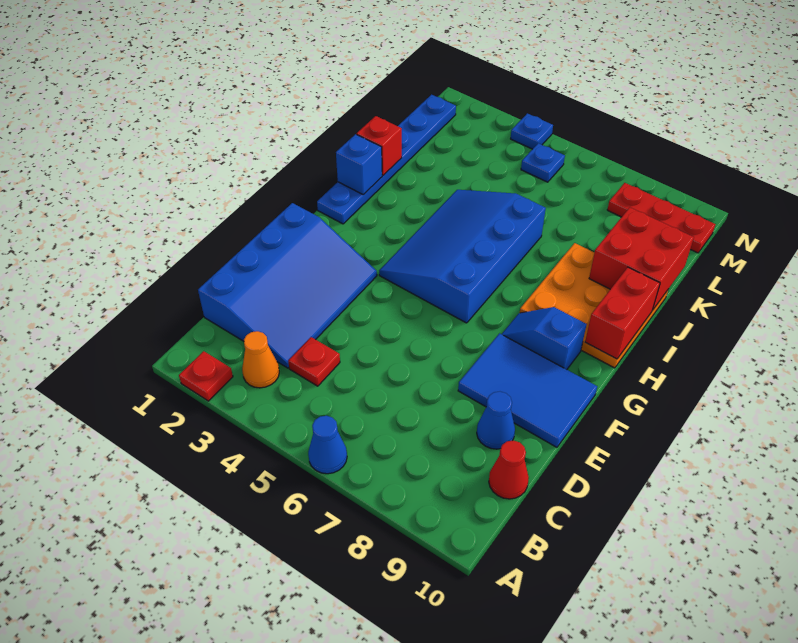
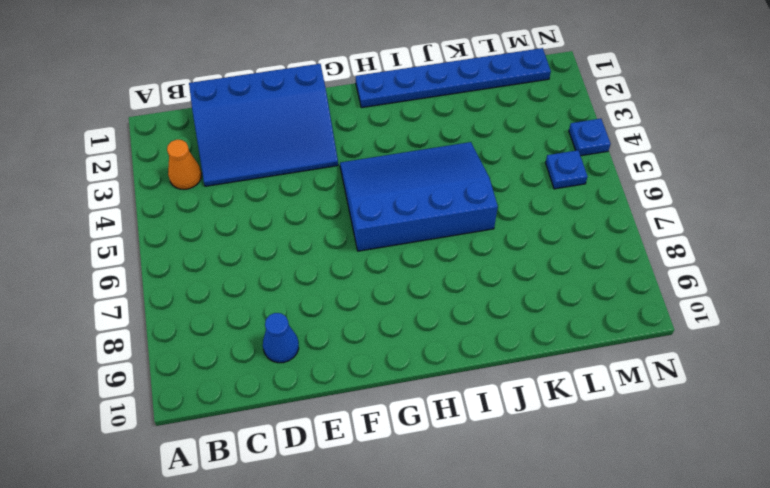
none -> red 1x1 plate [179,351,233,401]
none -> blue 1x1 cone [308,416,347,474]
none -> red 1x1 plate [288,337,340,386]

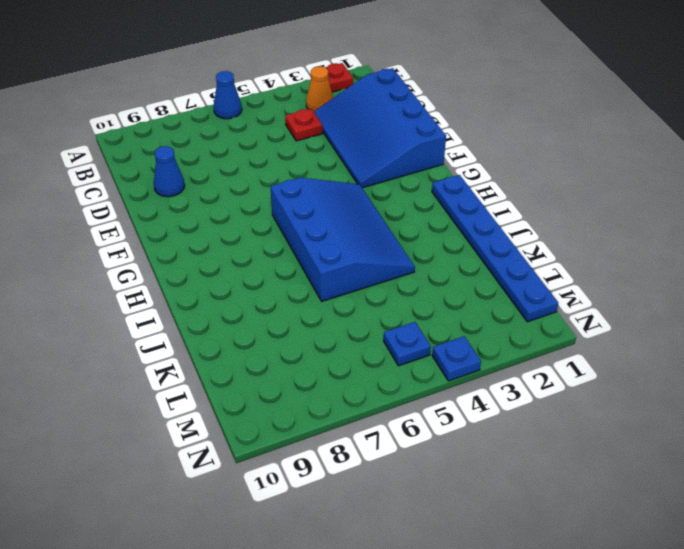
none -> red 1x1 cone [489,440,529,499]
none -> blue 2x3 tile [458,333,597,447]
none -> blue 1x2 slope [502,307,587,370]

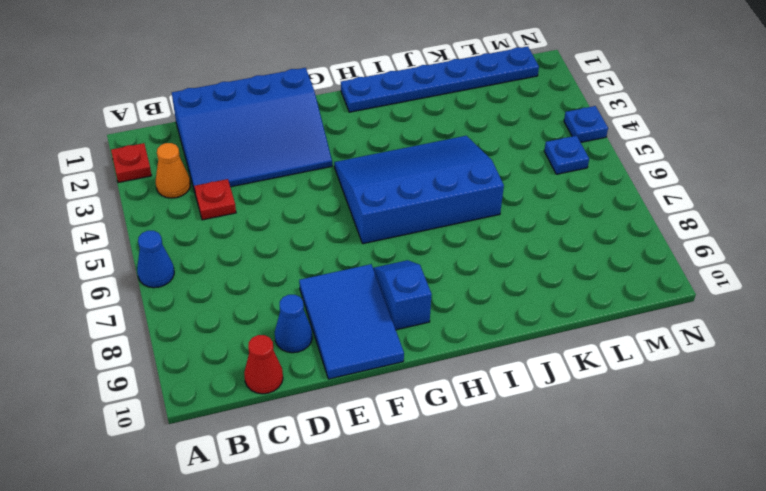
none -> orange 3x3 plate [520,243,668,368]
none -> red 1x3 plate [607,183,715,253]
none -> red 1x2 brick [585,267,660,359]

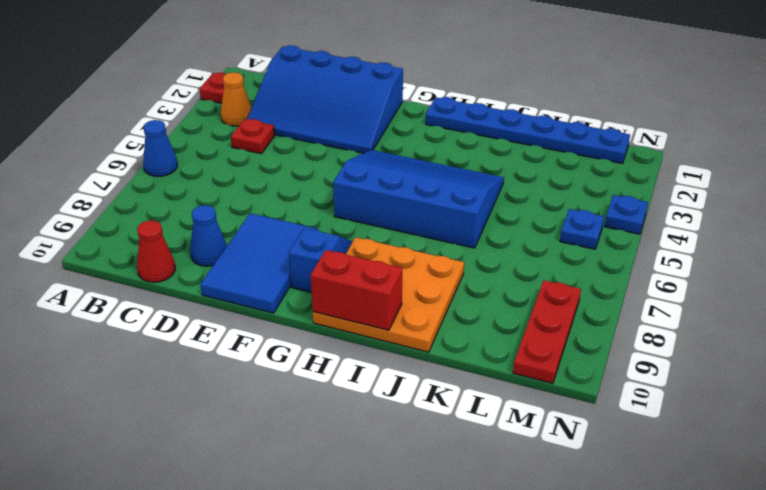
none -> blue 1x1 brick [336,134,382,195]
none -> red 1x1 brick [357,116,402,175]
none -> red 2x2 brick [589,207,694,310]

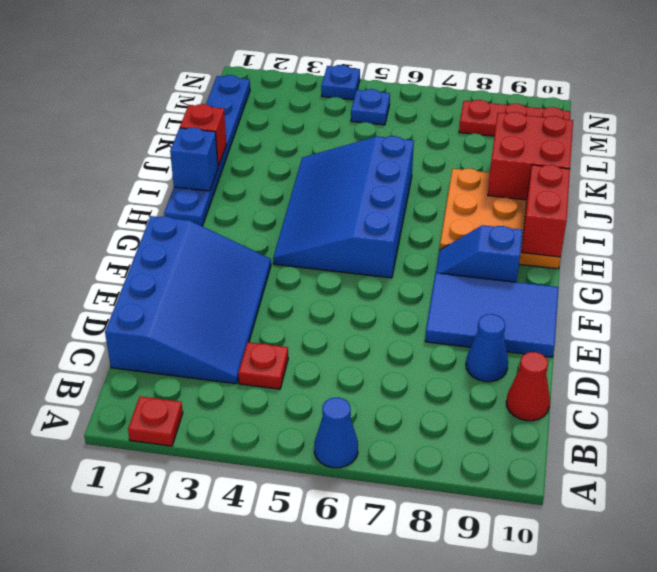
none -> orange 1x1 cone [242,331,279,388]

